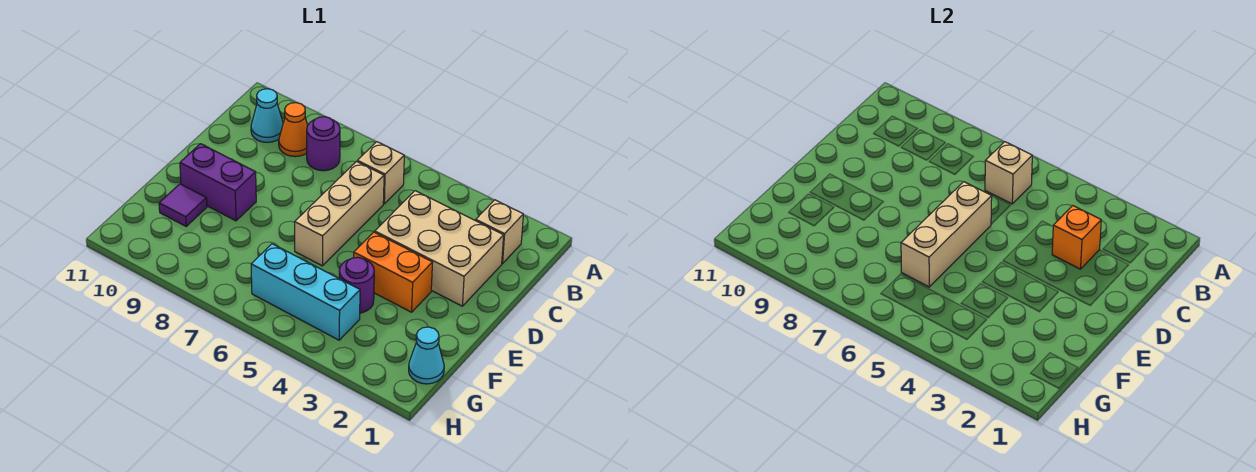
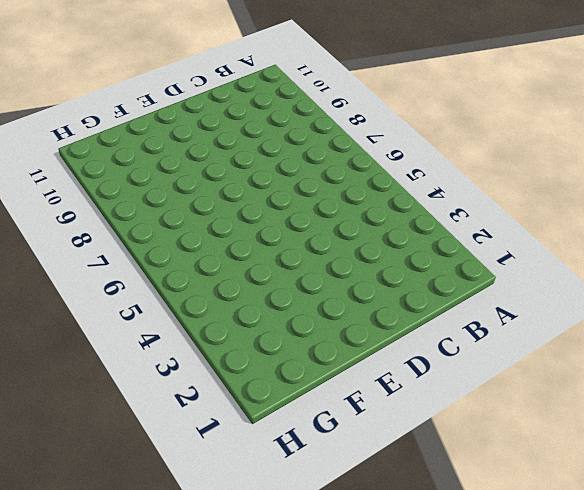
none -> tan 1x1 brick [476,200,523,264]
none -> tan 1x1 brick [357,142,404,204]
none -> purple 1x1 round brick [307,117,340,171]

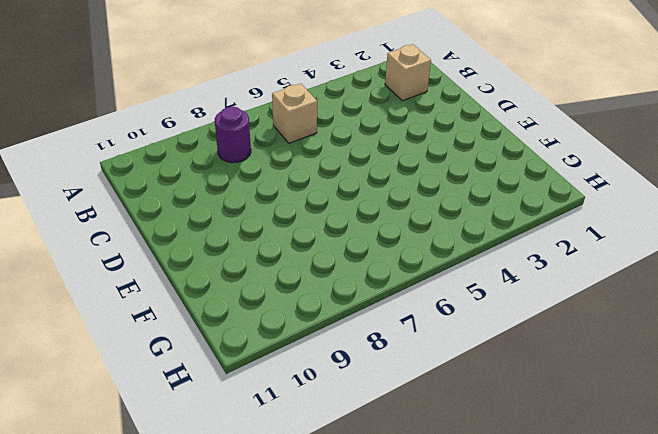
none -> orange 1x1 cone [279,103,308,157]
none -> cyan 1x1 cone [251,89,283,143]
none -> tan 2x3 brick [375,191,504,306]

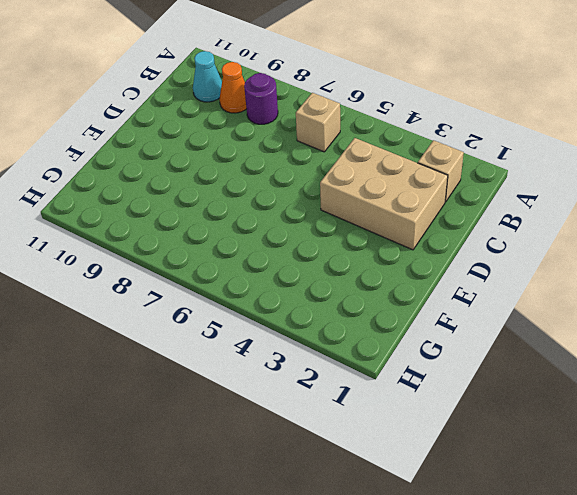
none -> tan 1x3 brick [295,162,384,266]
none -> orange 1x2 brick [354,232,433,312]
none -> purple 1x2 brick [180,144,256,221]

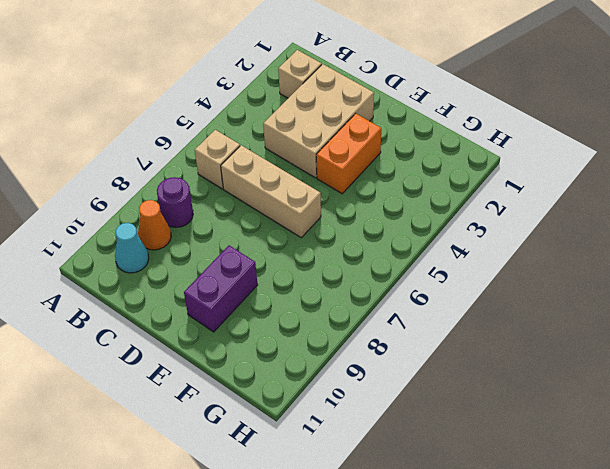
none -> purple 1x1 round brick [339,257,374,313]
none -> purple 1x1 tile [159,184,207,226]
none -> cyan 1x1 cone [409,327,444,384]

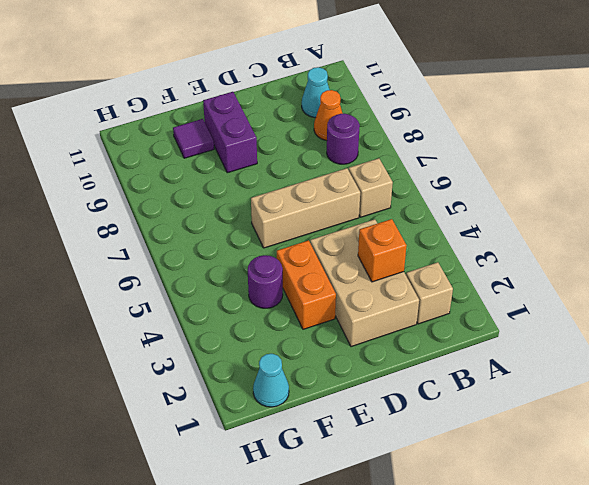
none -> cyan 1x3 brick [251,244,360,340]
none -> tan 1x1 brick [985,142,1032,204]
none -> tan 1x3 brick [901,182,992,287]

